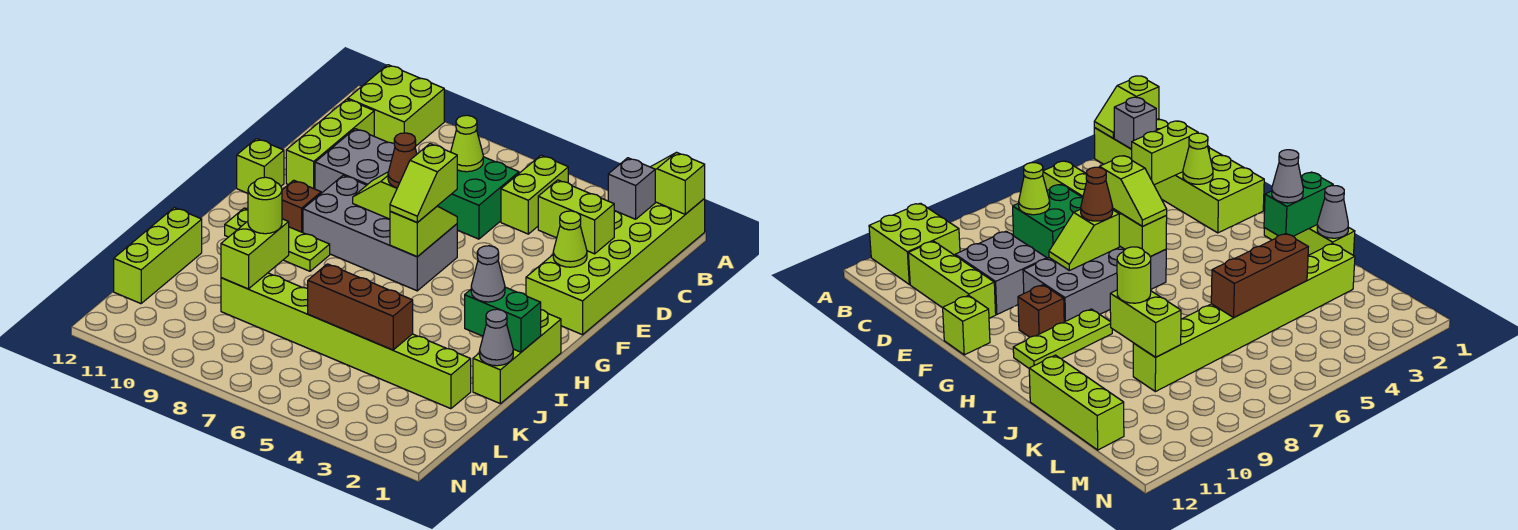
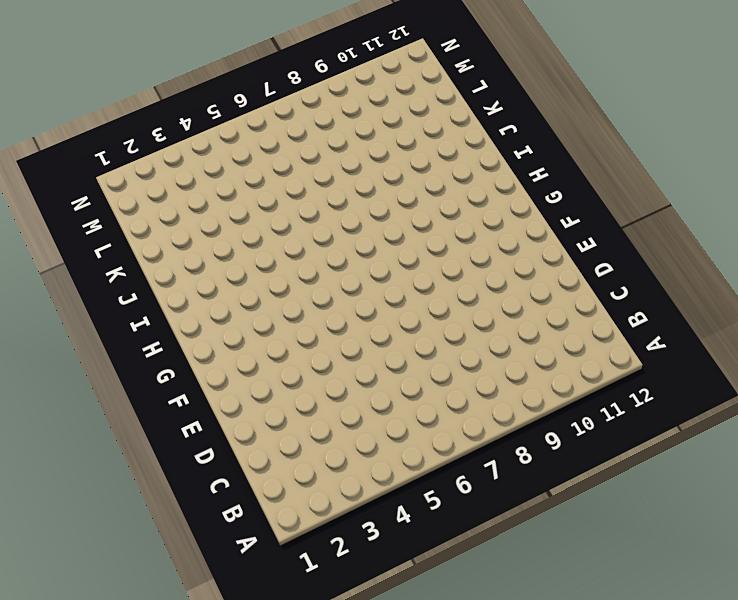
none -> lime 2x6 brick [526,199,705,335]
none -> lime 2x2 brick [348,65,444,146]
none -> lime 1x2 brick [501,155,568,234]

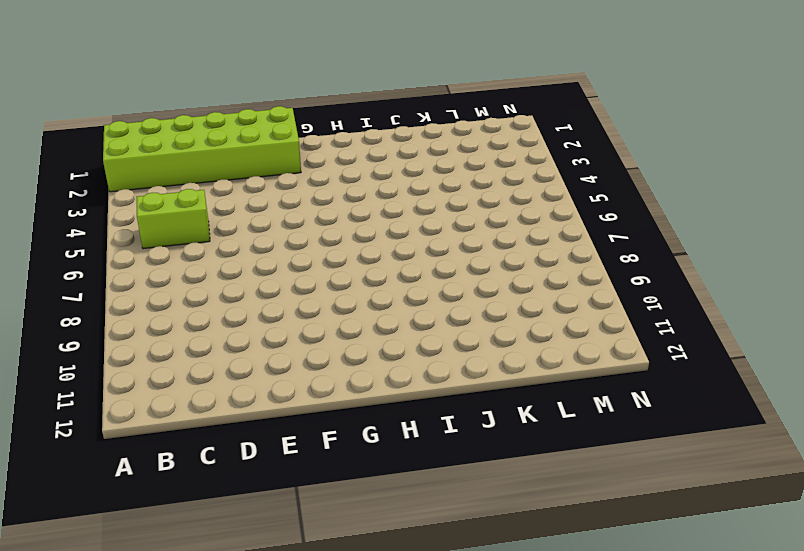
none -> lime 2x2 brick [348,65,444,146]
none -> green 2x2 brick [438,157,519,239]
none -> lime 1x3 brick [286,99,374,189]

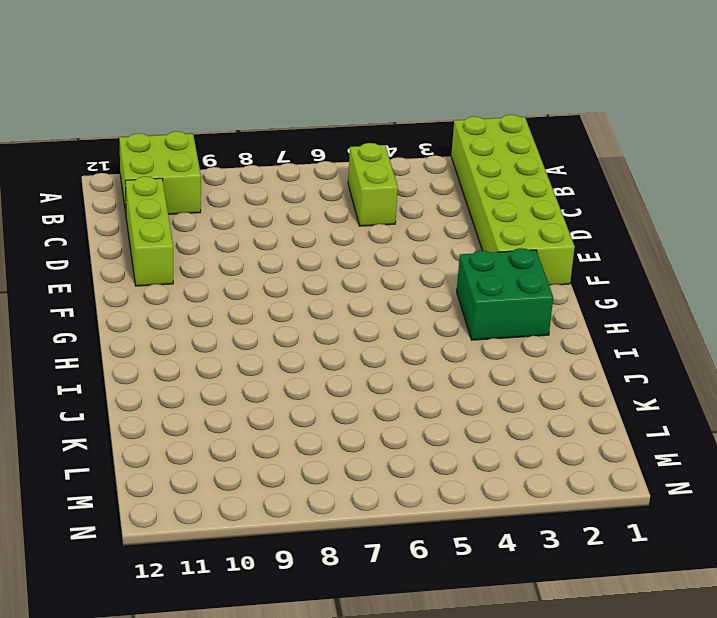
green 2x2 brick [457,248,553,340] -> green 2x2 brick moved to [438,157,519,239]
none -> grey 2x2 brick [315,129,395,193]
none -> grey 2x4 brick [303,175,457,291]
none -> lime 1x1 brick [237,139,284,193]

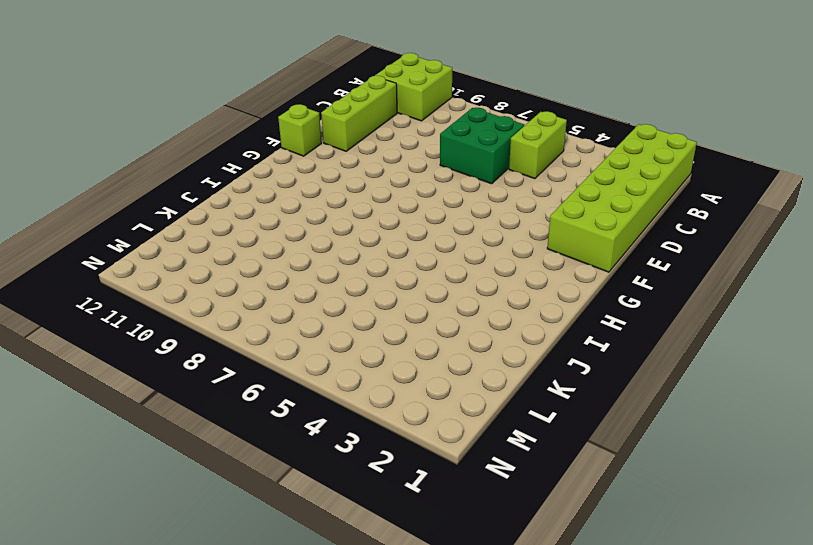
none -> grey 2x2 brick [315,129,395,193]
none -> grey 2x4 brick [303,175,457,291]
none -> brown 1x1 brick [282,180,321,233]

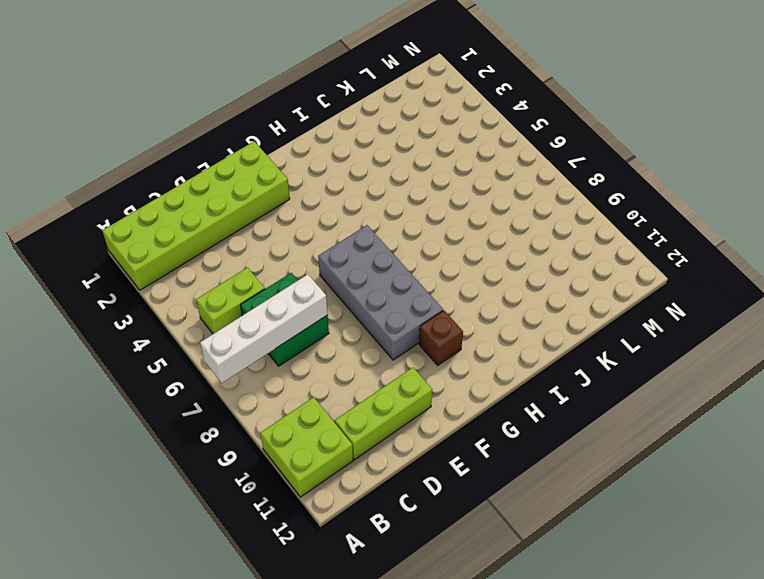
white 1x4 brick [200,274,328,383] -> lime 1x1 cone [451,115,483,172]
none -> grey 2x2 brick [315,129,395,193]
none -> lime 1x1 brick [237,139,284,193]
none -> lime 1x3 brick [473,310,561,404]

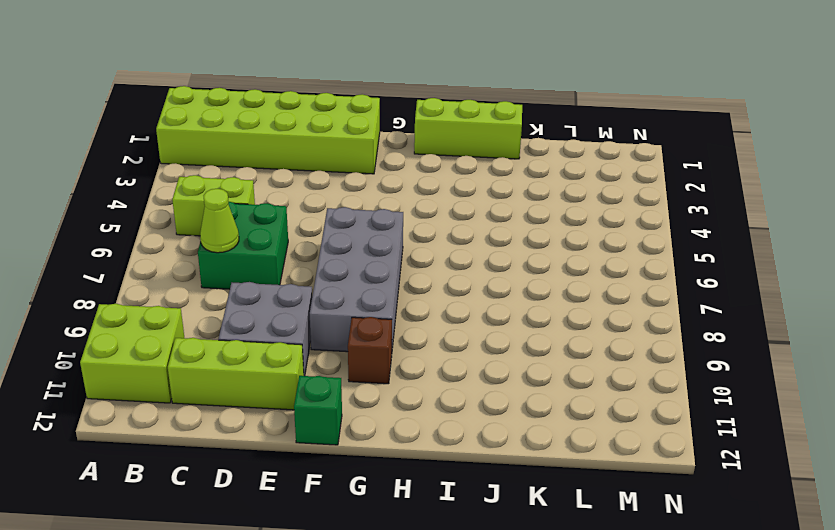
green 1x1 brick [294,376,342,445] -> lime 1x1 brick [237,139,284,193]
none -> lime 1x3 plate [225,208,330,271]
none -> lime 1x3 brick [114,208,202,304]
none -> lime 1x8 brick [221,273,471,409]

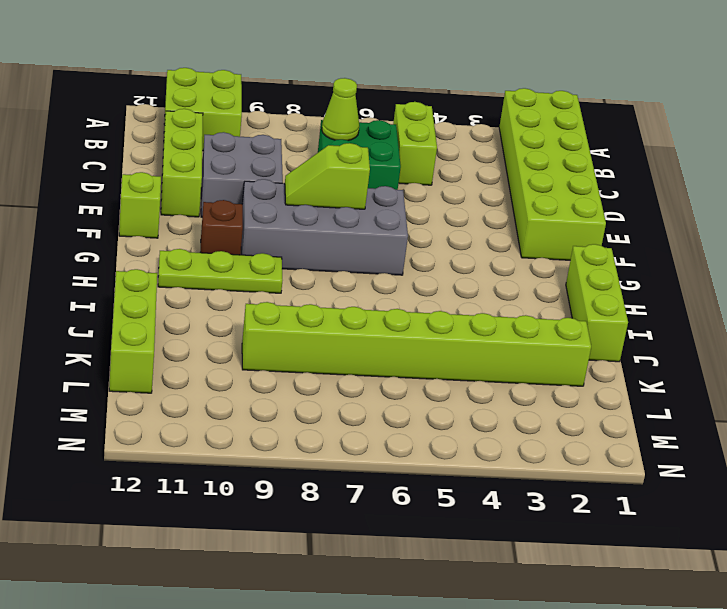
none -> lime 1x2 slope [651,152,705,214]
none -> grey 1x1 brick [608,158,655,219]
none -> lime 1x2 brick [538,180,614,254]

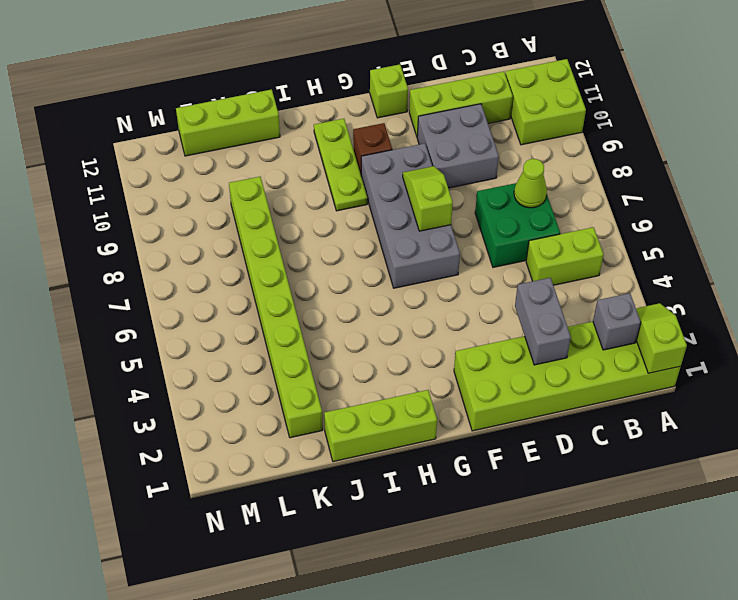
grey 1x2 brick [515,278,571,365] -> lime 1x2 brick [538,180,614,254]
none -> lime 1x1 cone [553,211,587,267]
none -> lime 1x2 slope [390,206,457,257]
none -> green 1x2 brick [465,287,541,352]

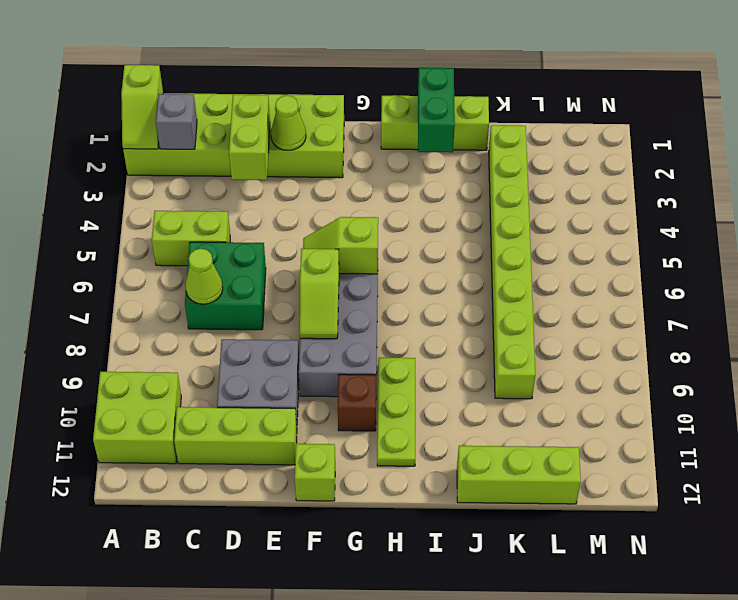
none -> grey 1x1 cone [480,309,513,366]
none -> lime 1x2 brick [221,219,289,289]
none -> brown 1x3 brick [308,264,413,350]

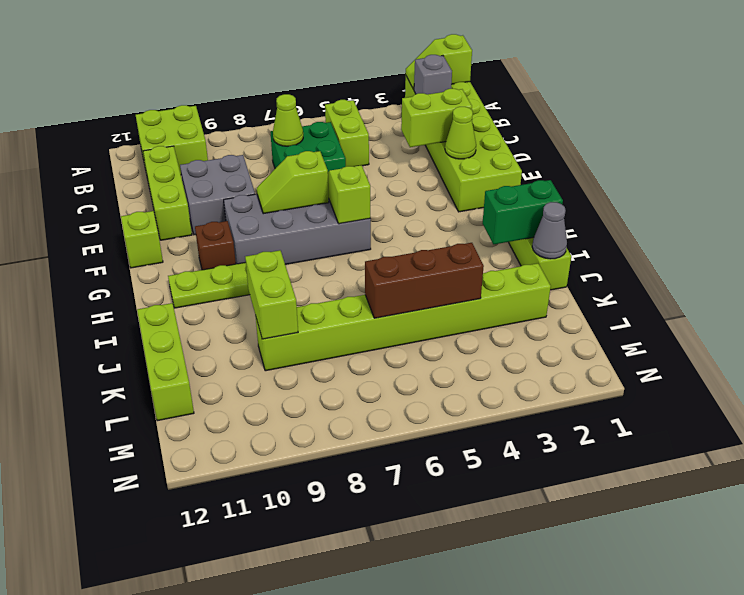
none -> lime 1x2 slope [390,144,457,223]
none -> brown 1x1 cone [388,133,417,188]
none -> grey 1x1 cone [471,246,505,302]

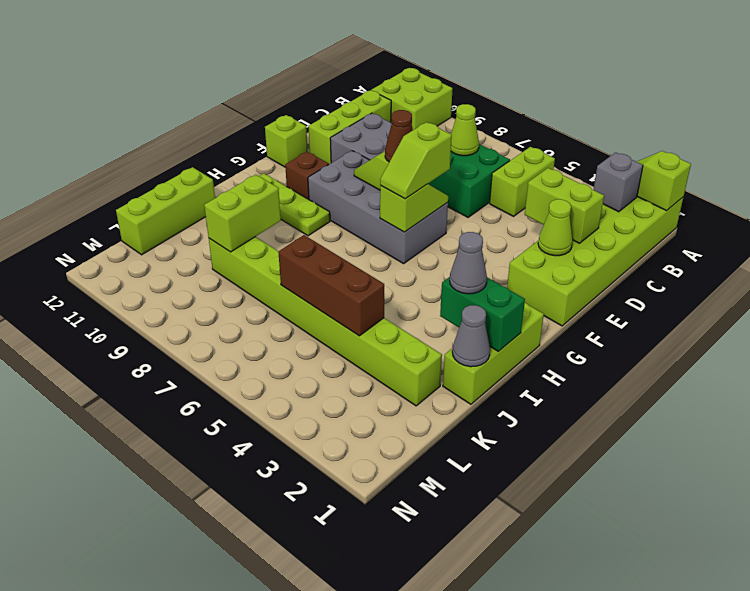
none -> lime 1x1 round brick [248,177,282,234]

